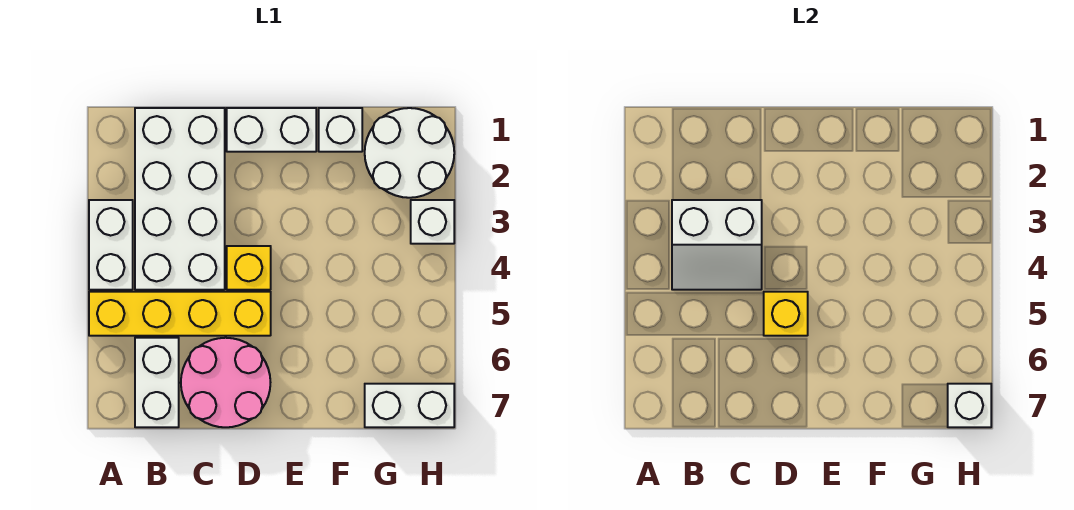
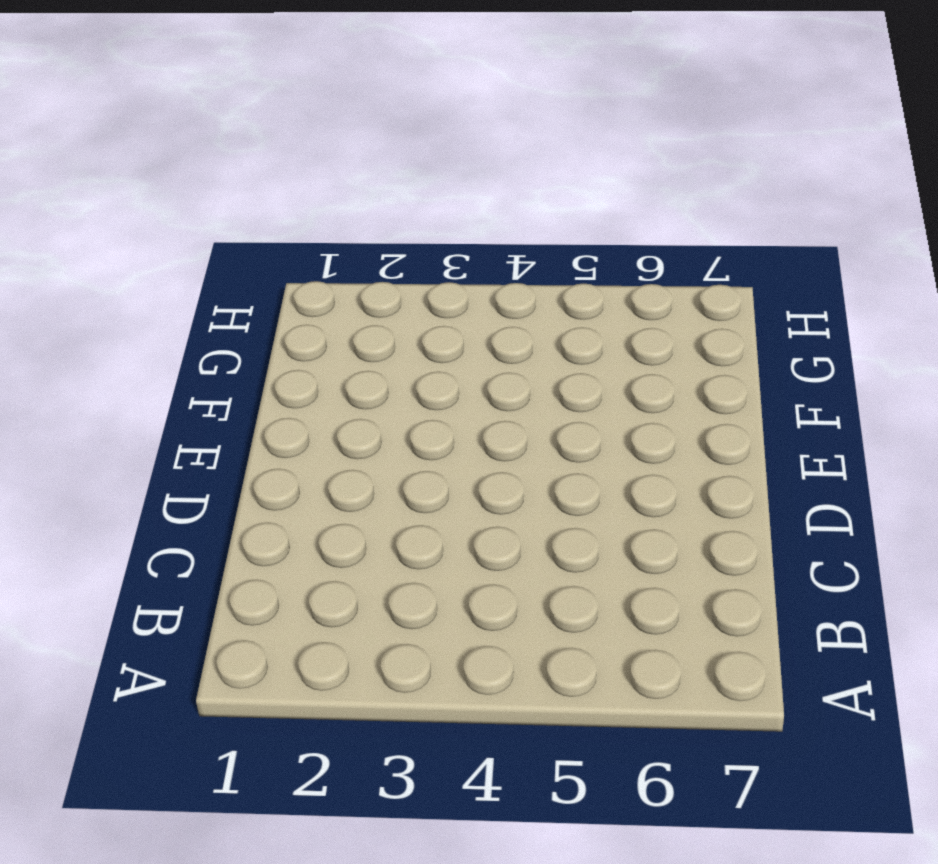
none -> white 1x2 brick [89,200,133,290]
none -> yellow 1x4 brick [89,292,271,336]
none -> white 2x4 brick [135,108,225,290]

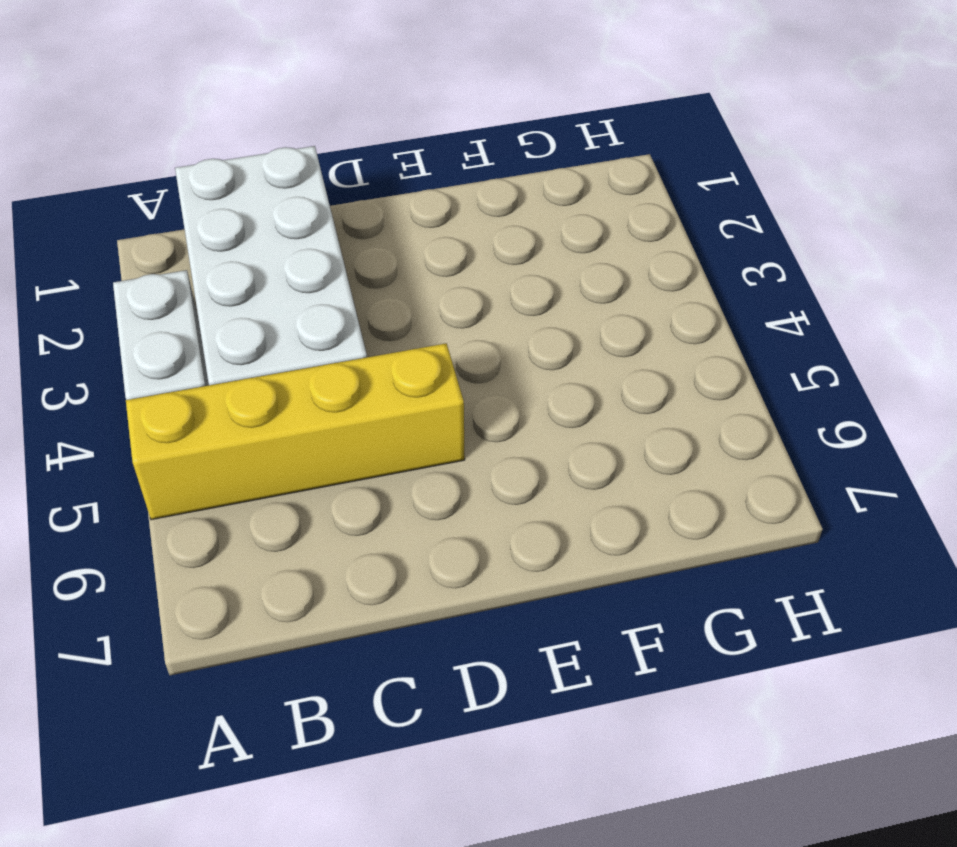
none -> white 1x2 brick [135,338,179,427]
none -> pink 2x2 round brick [181,338,270,427]
none -> white 1x2 brick [227,108,316,152]

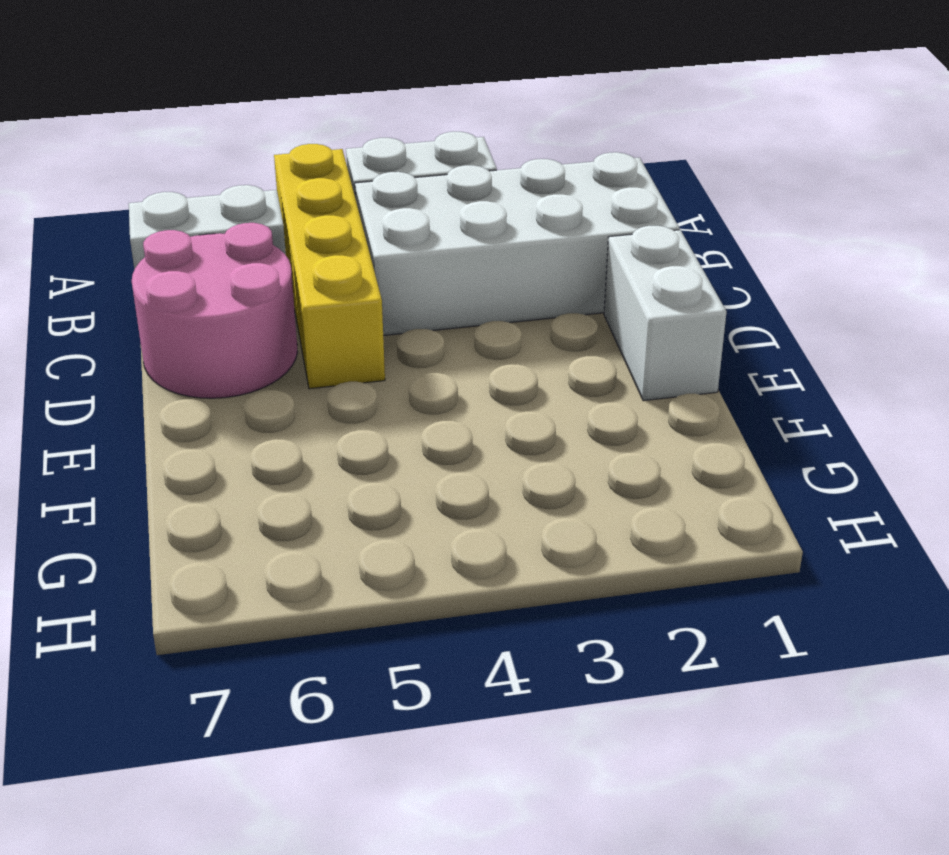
none -> yellow 1x1 brick [227,246,271,290]
none -> white 1x1 brick [319,108,362,152]
none -> white 2x2 round brick [365,108,454,198]

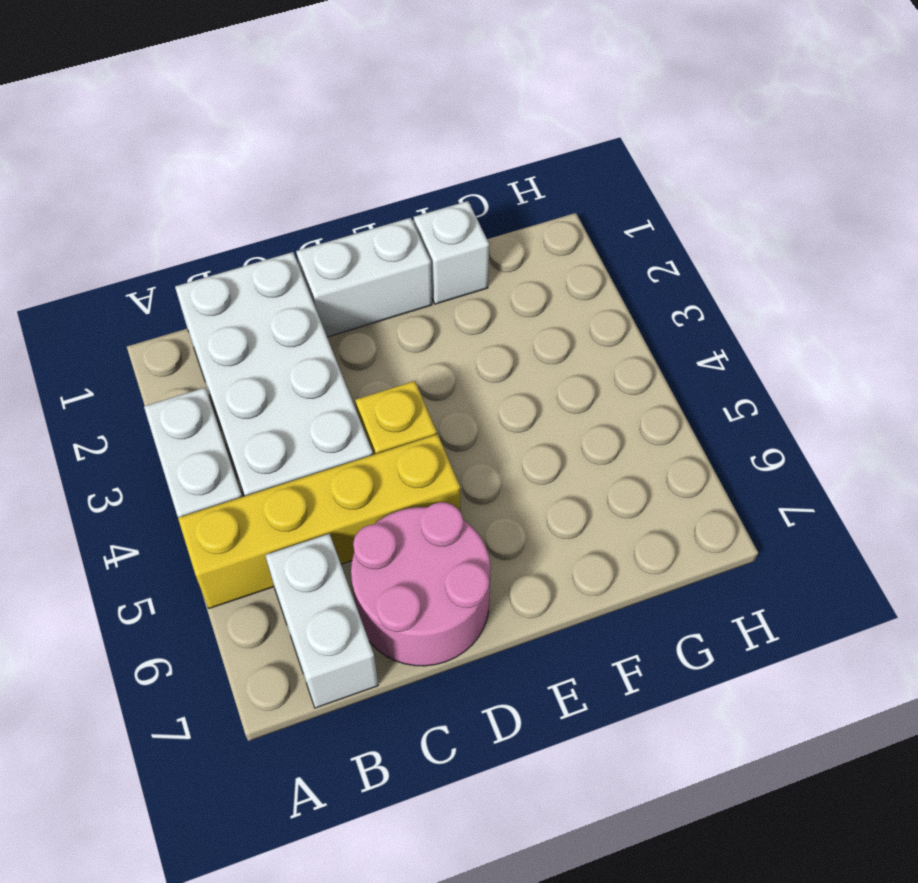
none -> white 2x2 round brick [365,108,454,198]
none -> white 1x2 brick [365,384,454,427]
none -> white 1x1 brick [411,200,454,244]

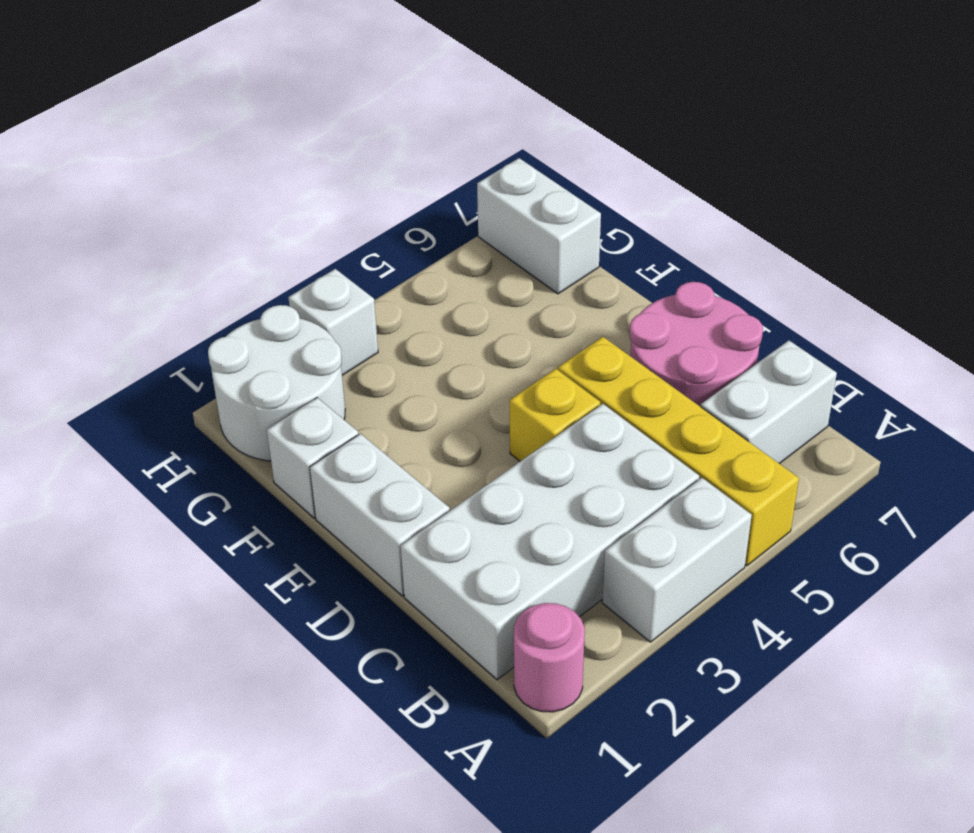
pink 1x1 round brick [514,603,585,712] -> none
none -> white 2x2 slope [672,200,762,290]
none -> yellow 1x1 brick [764,292,808,336]
none -> white 1x1 brick [948,384,991,427]

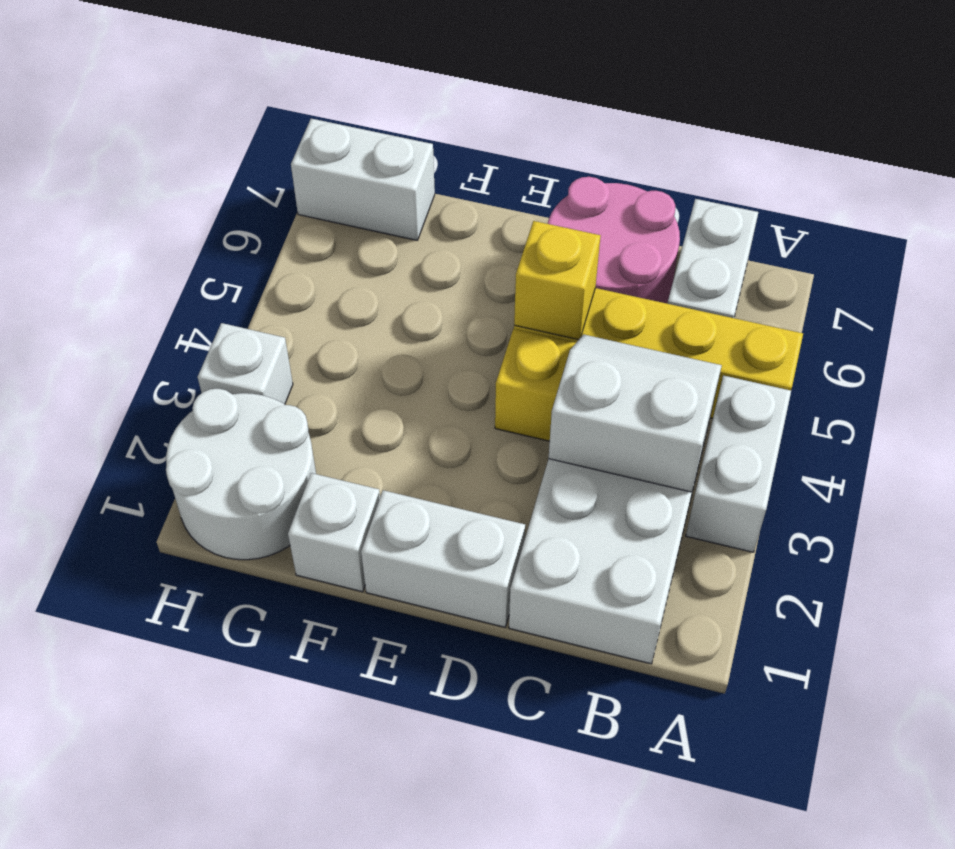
none -> white 1x1 brick [948,384,991,427]

